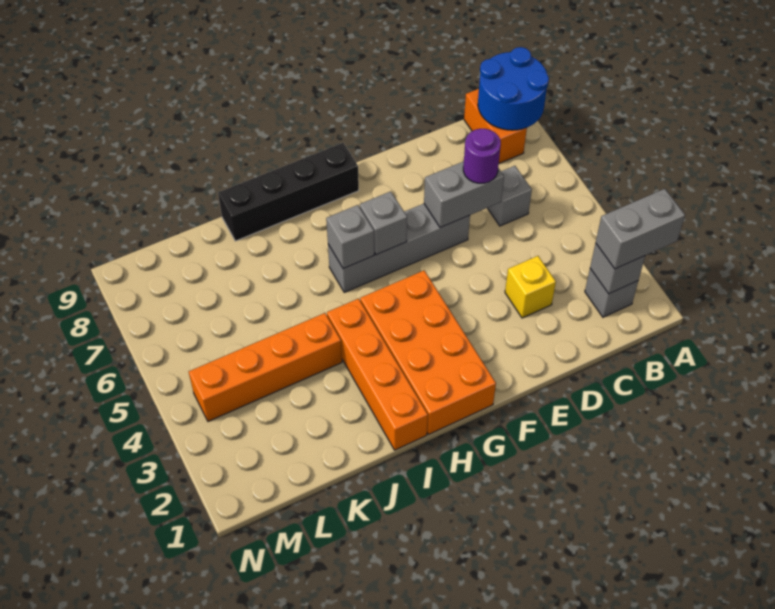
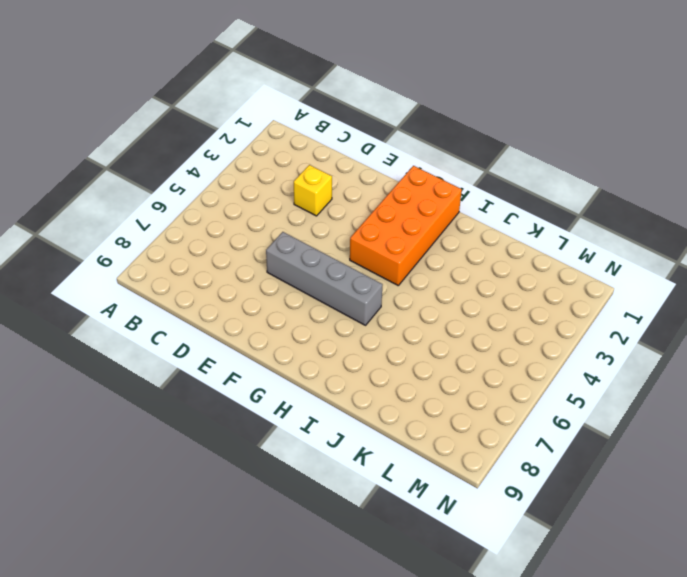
none -> grey 1x1 brick [585,269,638,317]
none -> orange 1x2 brick [464,89,527,163]
none -> grey 1x1 brick [488,166,532,226]

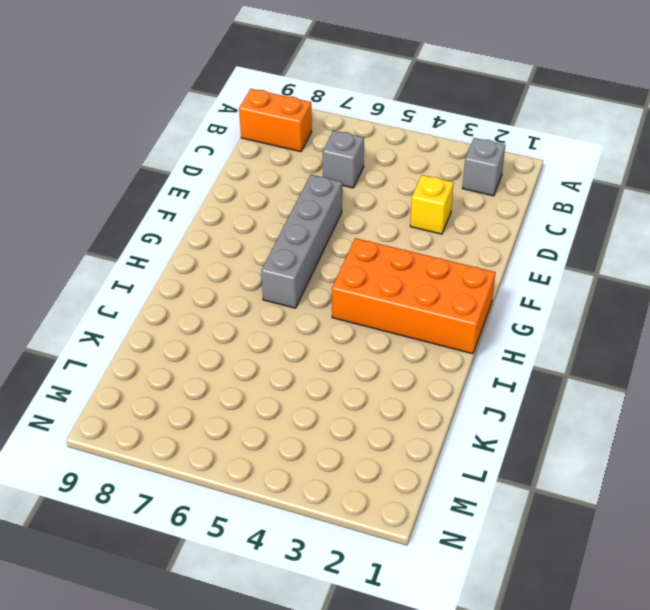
none -> black 1x4 brick [218,143,359,241]
none -> orange 1x4 brick [327,299,428,450]
none -> orange 1x4 brick [189,313,342,421]

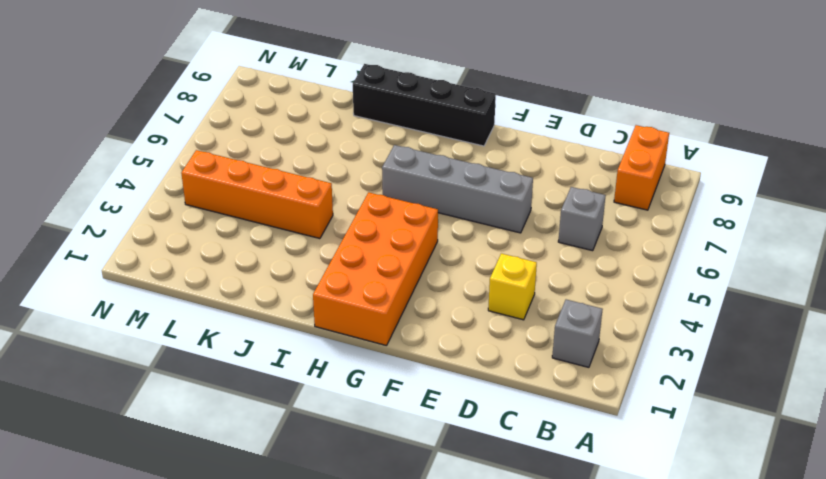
none -> orange 1x4 brick [327,299,428,450]
none -> blue 2x2 round brick [478,47,549,130]
none -> grey 1x1 brick [590,243,645,294]

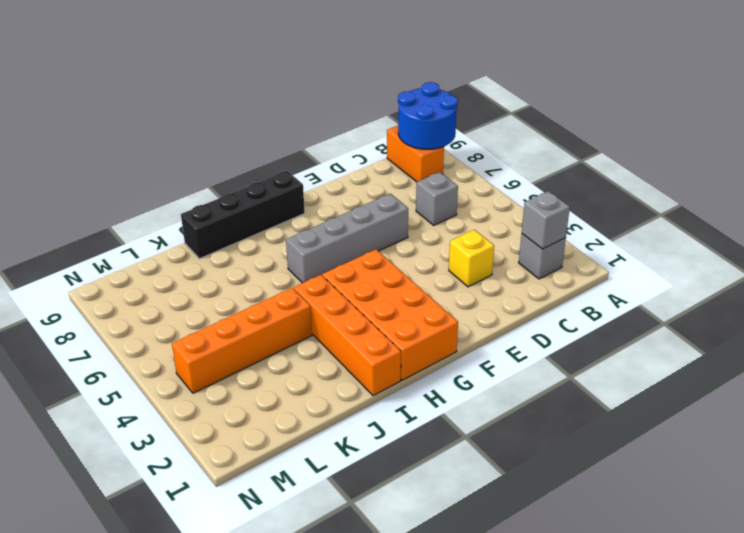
none -> grey 1x2 brick [424,161,504,228]
none -> grey 1x1 brick [360,191,407,255]
none -> grey 1x1 brick [326,205,374,269]

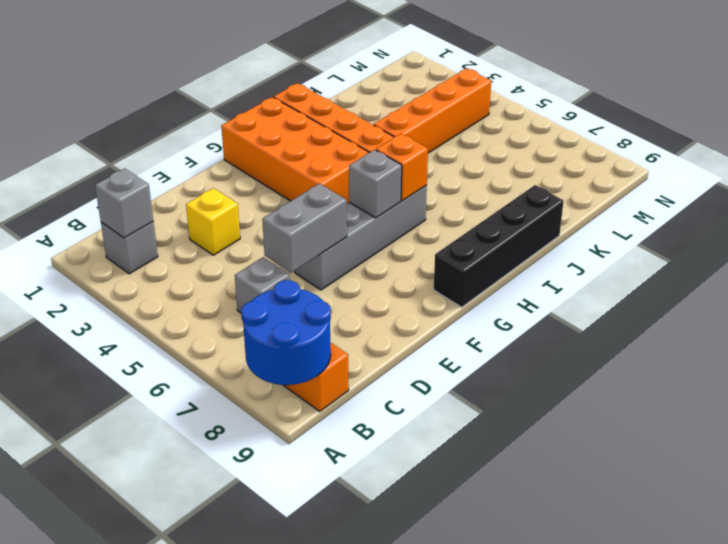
orange 1x1 brick [376,134,428,201] -> grey 1x1 brick [326,205,374,269]
none -> grey 1x2 brick [596,189,685,269]
none -> purple 1x1 round brick [463,129,501,183]

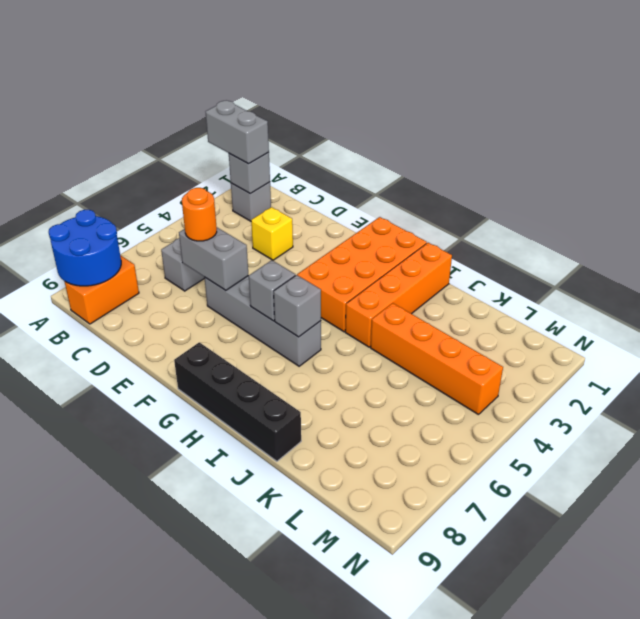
orange 1x1 round brick [182,188,217,241] -> purple 1x1 round brick [463,129,501,183]

